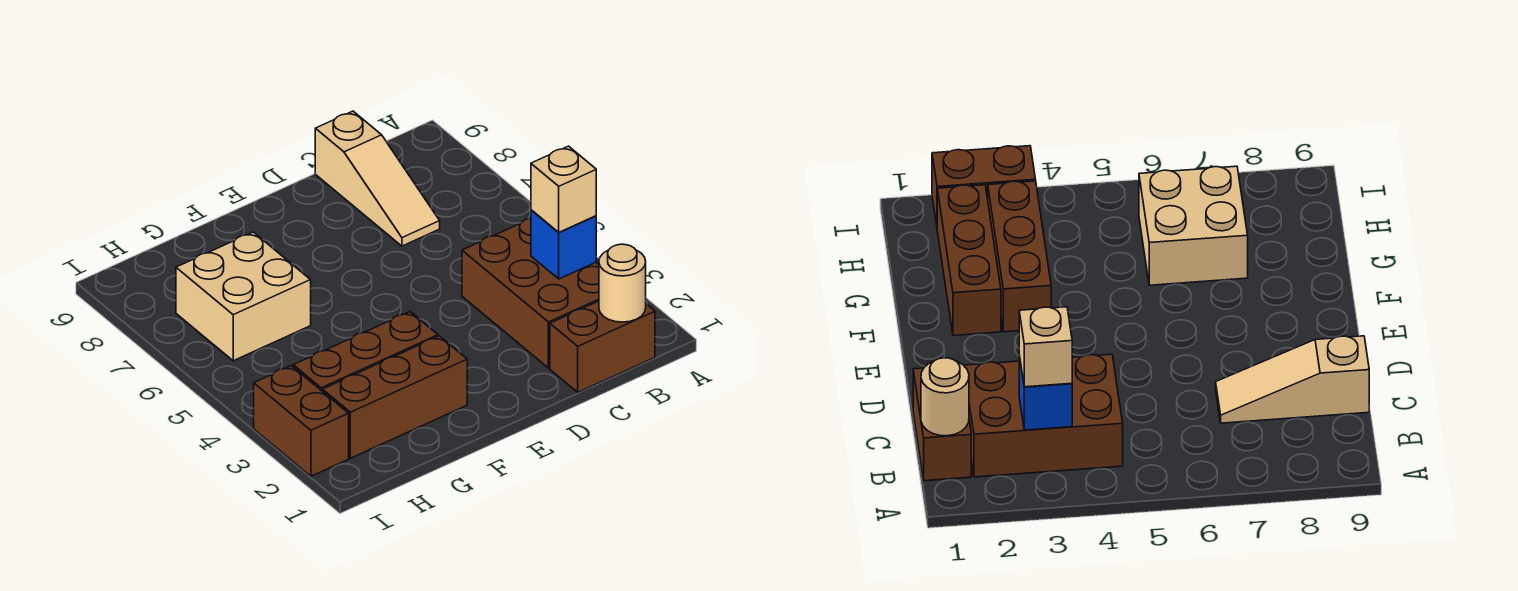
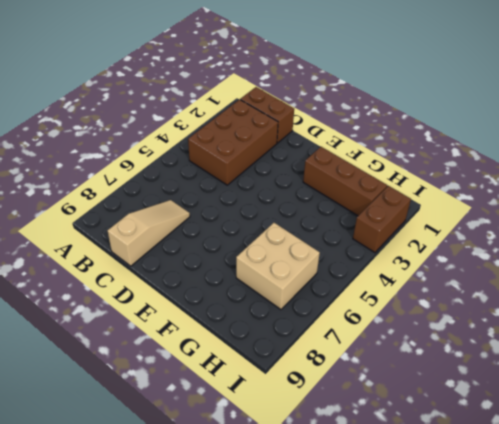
none -> brown 1x3 brick [293,312,438,391]
none -> tan 1x1 round brick [599,244,646,322]

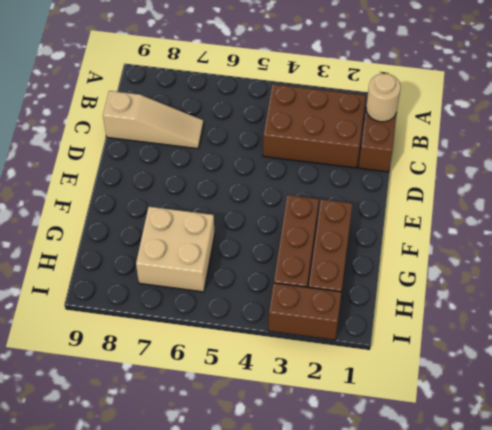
none -> blue 1x1 brick [531,210,596,279]
none -> tan 1x1 brick [531,146,596,232]

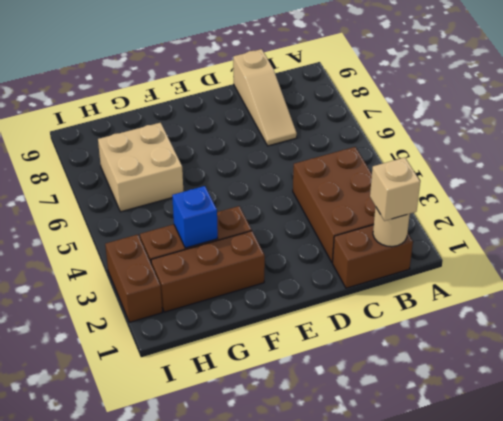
tan 1x1 brick [370,157,420,221] -> tan 1x1 brick moved to [531,146,596,232]
blue 1x1 brick [172,186,218,248] -> blue 1x1 brick moved to [531,210,596,279]

